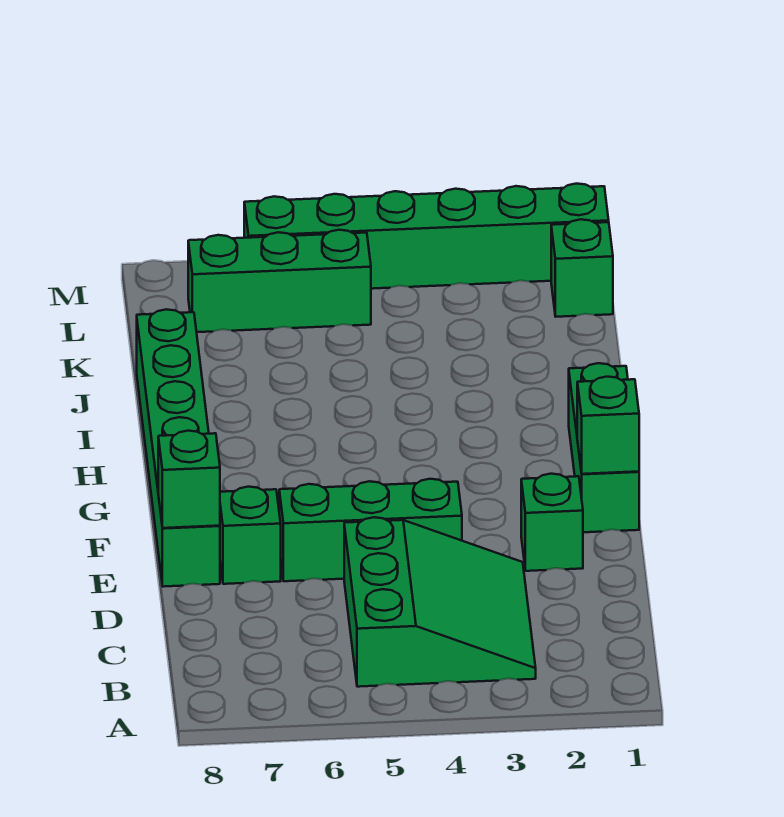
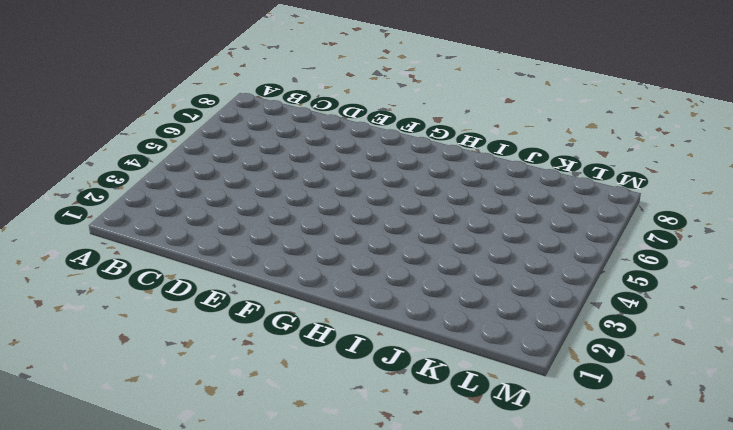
none -> green 3x3 slope [344,517,536,687]
none -> green 1x1 brick [521,474,583,571]

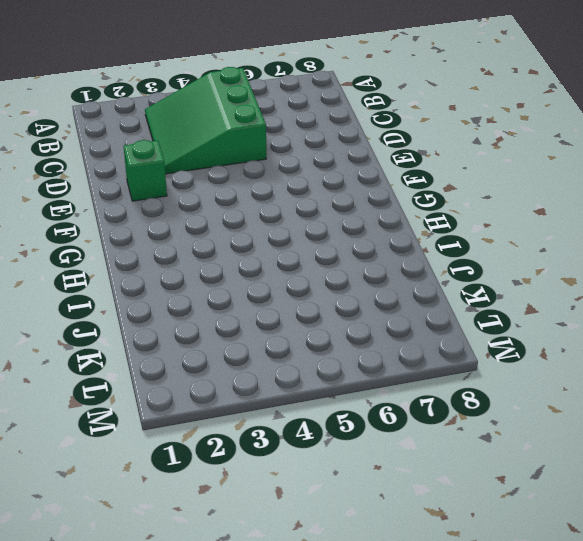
none -> green 1x3 brick [279,479,462,581]
none -> green 1x1 brick [220,487,281,584]

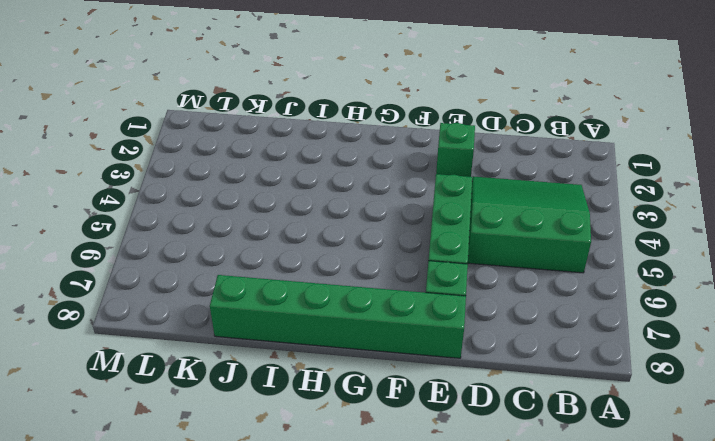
none -> green 1x3 brick [569,363,639,532]
none -> green 1x1 brick [551,219,613,317]

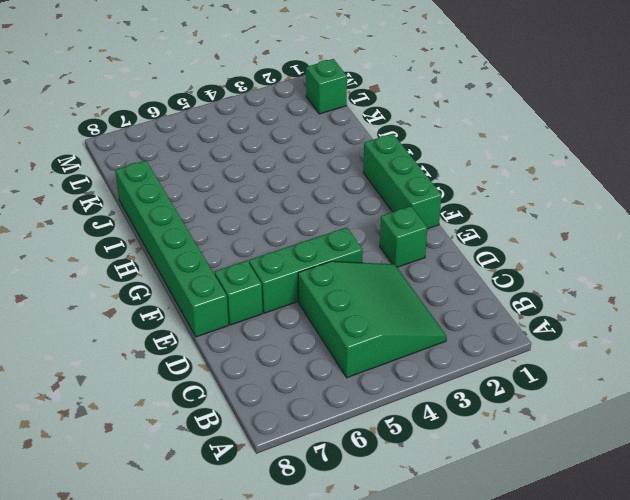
none -> green 1x3 brick [188,230,371,332]
none -> green 1x6 brick [244,184,609,289]

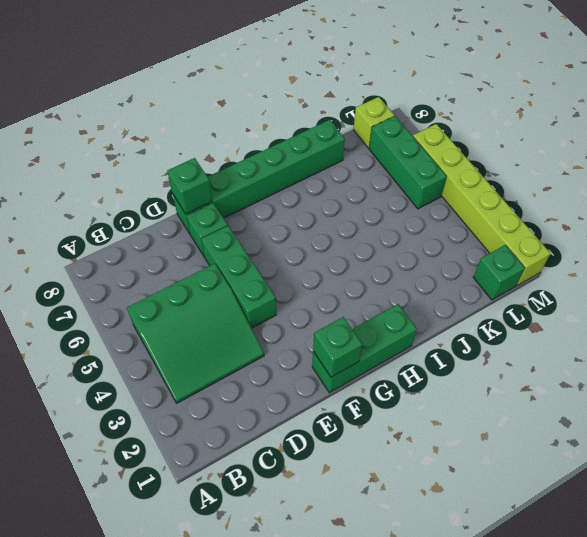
lime 1x1 brick [353,97,394,148] -> none
lime 1x6 brick [413,124,550,286] -> green 1x6 brick [244,184,609,289]
none -> green 1x1 brick [521,474,583,571]

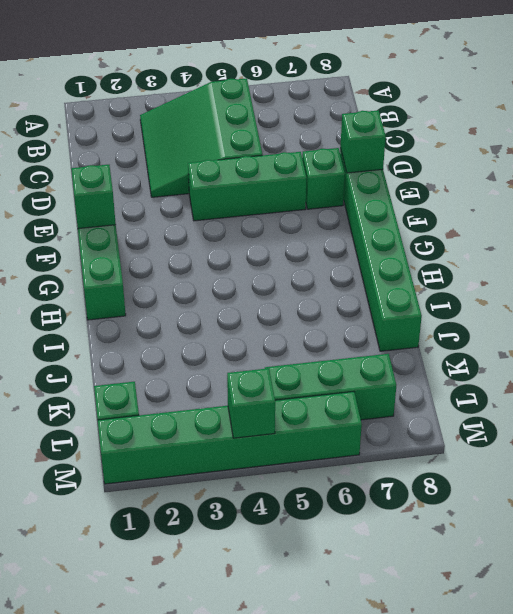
green 1x1 brick [227,368,275,438] -> green 1x1 brick moved to [521,474,583,571]

